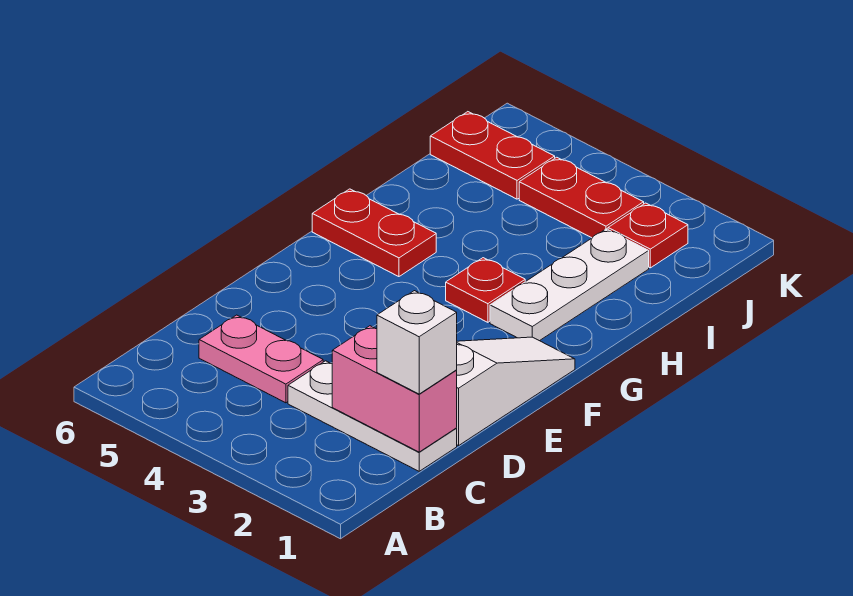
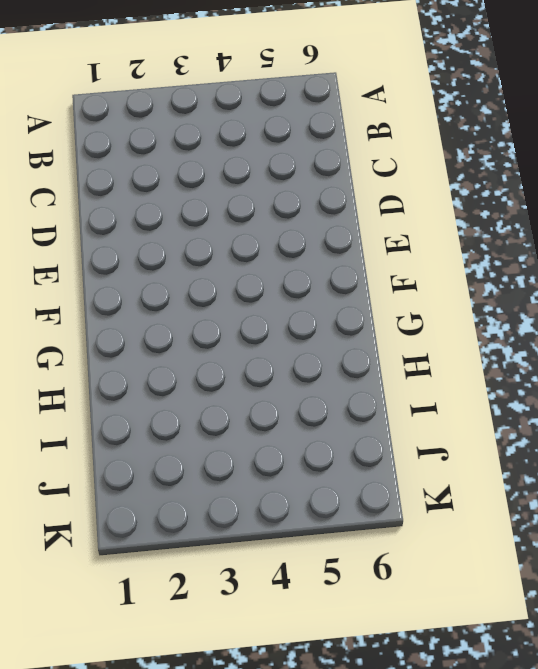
none -> white 1x3 plate [288,361,457,471]
none -> pink 1x2 plate [199,315,323,403]

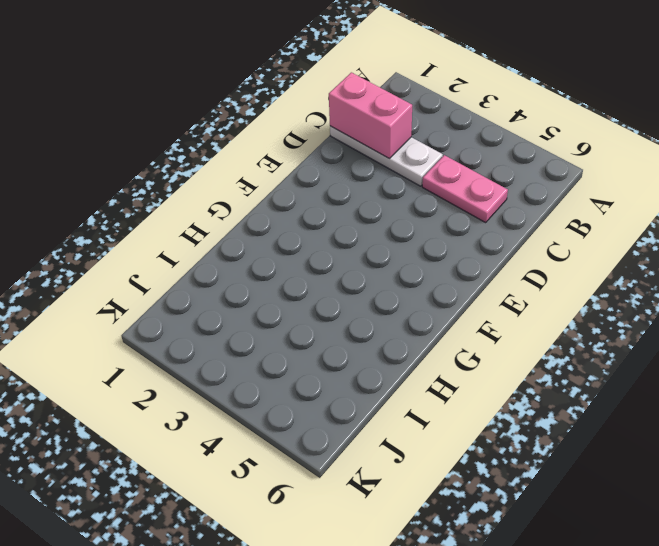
none -> white 1x3 slope [456,337,575,446]
none -> white 1x3 plate [490,229,649,341]

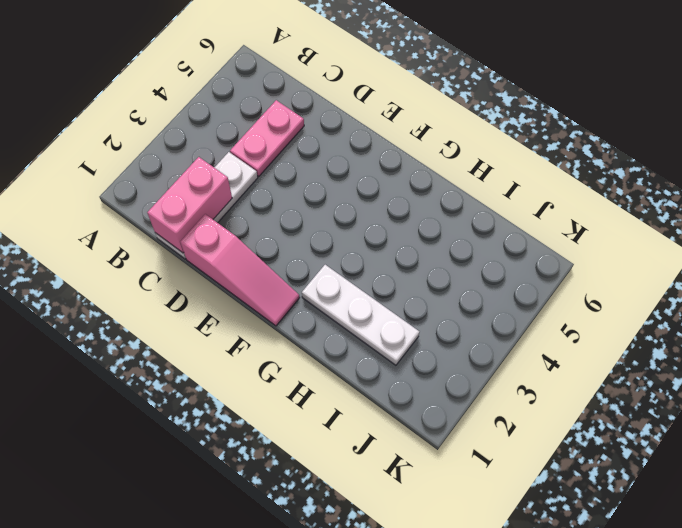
pink 1x3 slope [180,214,300,326] -> white 1x3 slope [456,337,575,446]
none -> red 1x1 plate [446,258,525,322]
none -> red 1x2 plate [312,189,436,277]

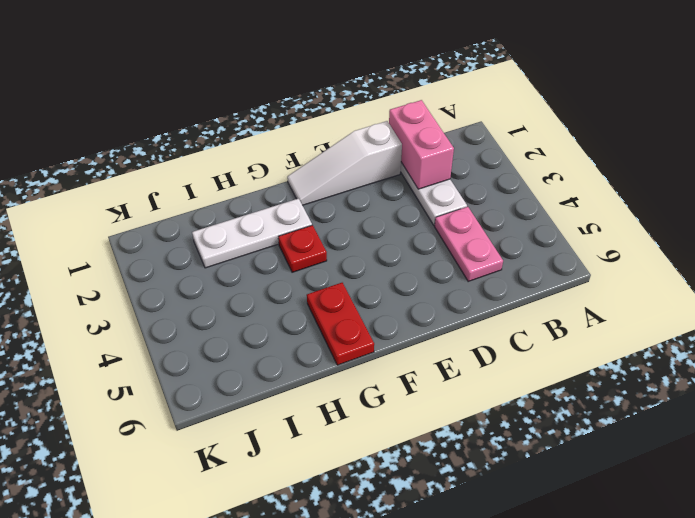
none -> red 1x1 plate [608,203,688,268]
none -> red 1x2 plate [519,157,644,238]

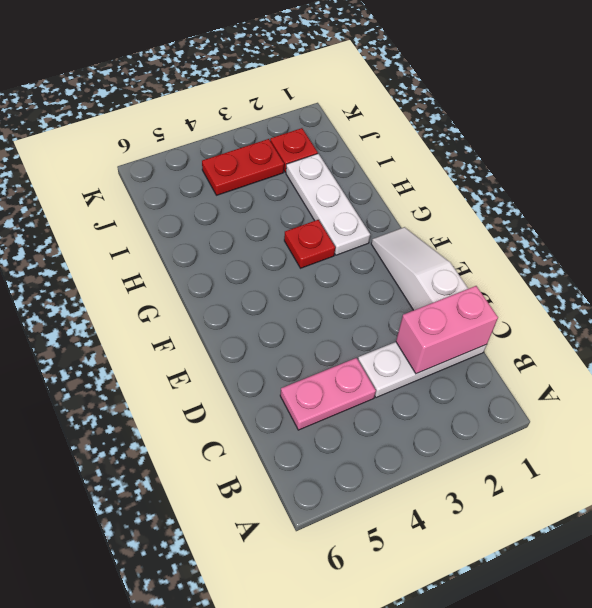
none -> red 1x2 plate [312,189,436,277]
none -> red 1x2 plate [430,112,555,199]

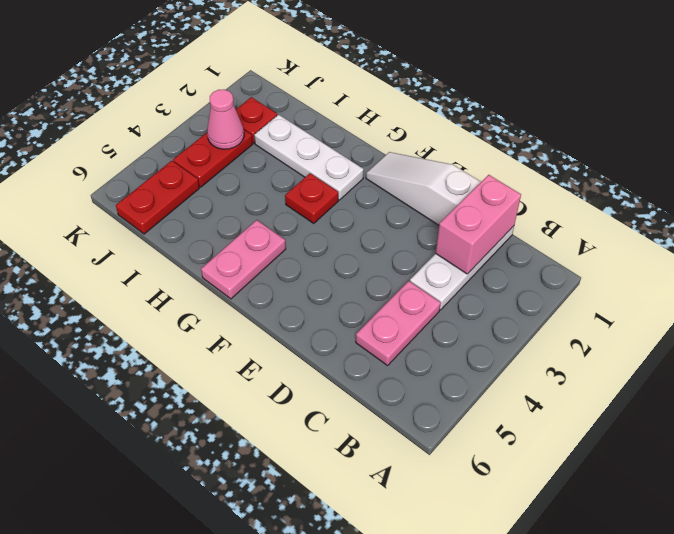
pink 1x2 plate [201,220,286,299] -> red 1x2 plate [312,189,436,277]
pink 1x1 cone [207,90,244,149] -> none
none -> white 1x1 brick [377,291,457,394]

